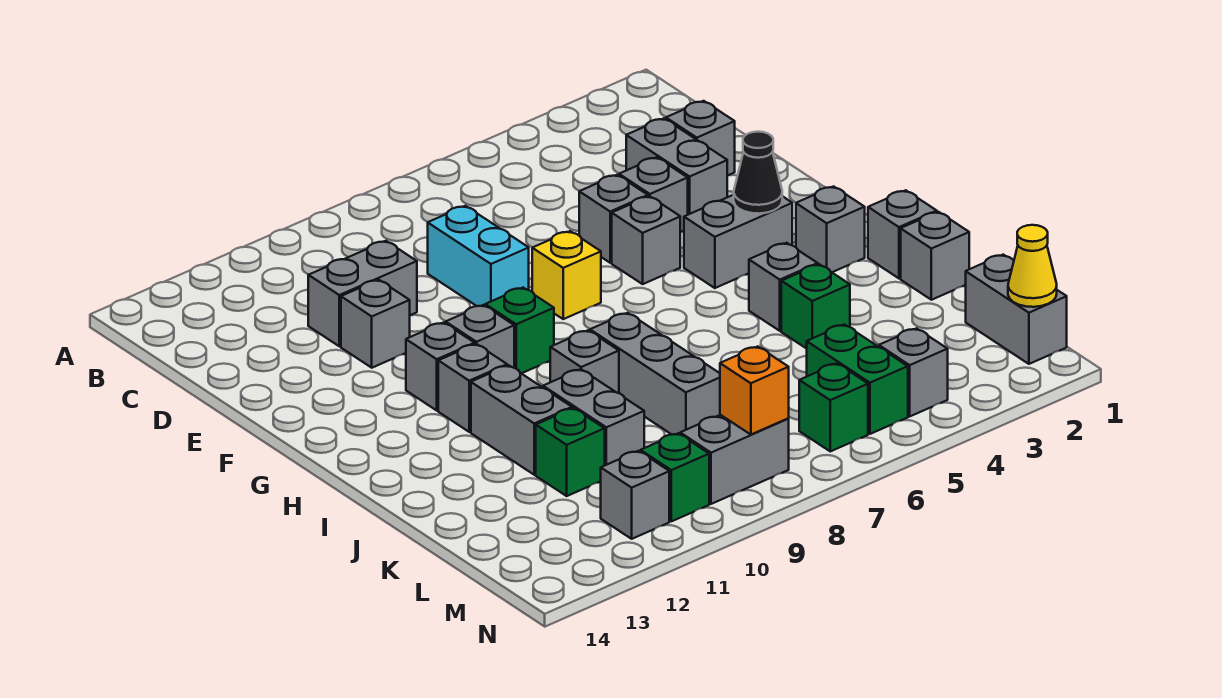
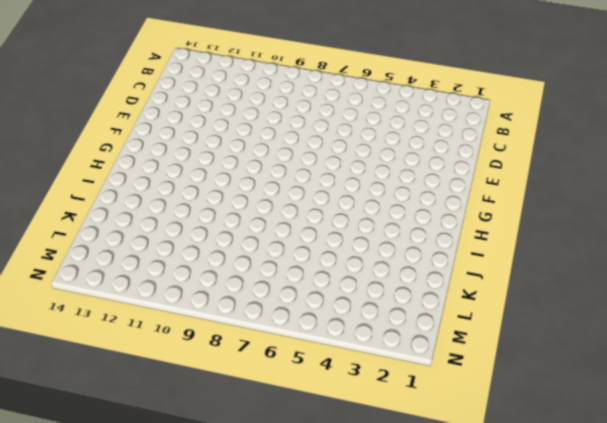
none -> grey 1x1 brick [666,101,735,176]
none -> grey 1x2 brick [626,118,727,215]
none -> cyan 1x2 brick [428,206,529,306]
none -> grey 1x2 brick [308,241,417,346]

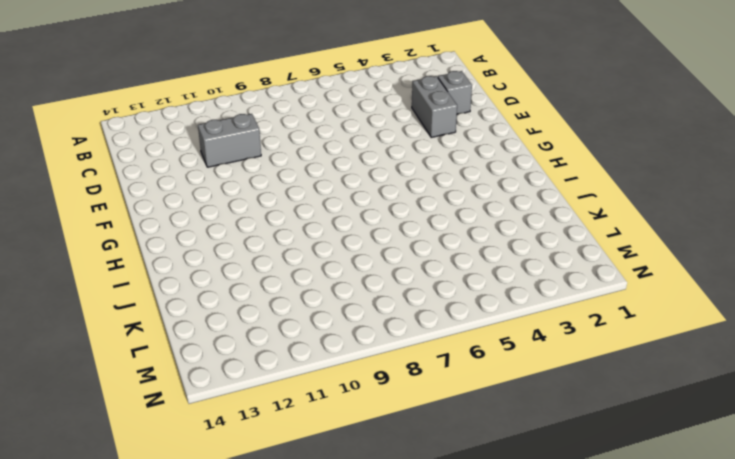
none -> cyan 1x2 brick [428,206,529,306]
none -> grey 1x1 brick [619,157,688,232]
none -> grey 1x1 brick [579,175,648,263]
none -> grey 1x1 brick [341,280,410,368]

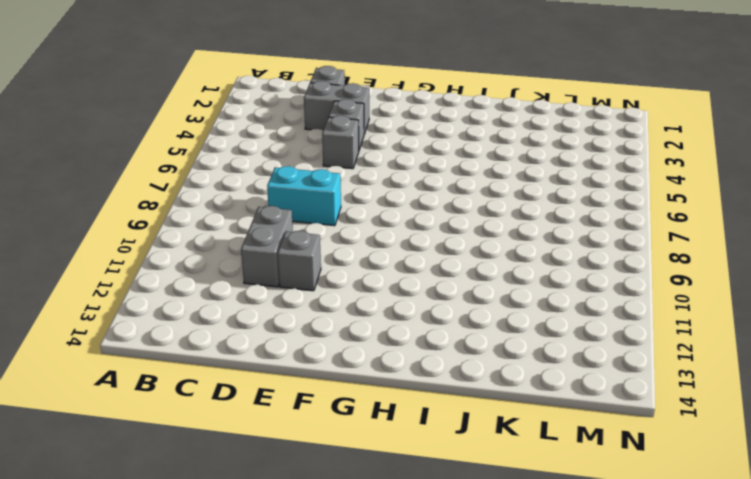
none -> grey 1x1 brick [612,196,680,284]
none -> yellow 1x1 brick [532,231,601,319]
none -> grey 1x2 brick [684,195,792,288]
none -> green 1x1 brick [485,288,554,373]

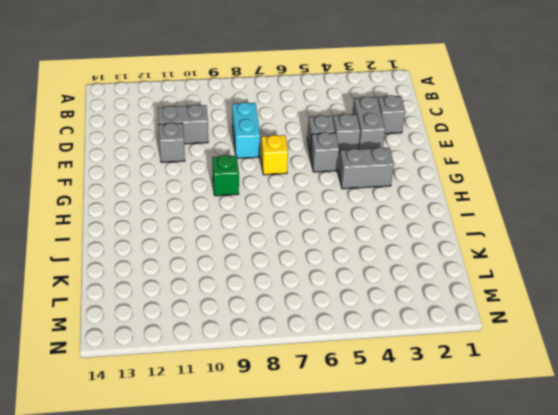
none -> grey 1x1 brick [446,305,514,368]
none -> grey 1x1 brick [406,322,475,410]
none -> grey 1x1 brick [796,186,865,272]
none -> grey 1x1 brick [438,344,507,432]

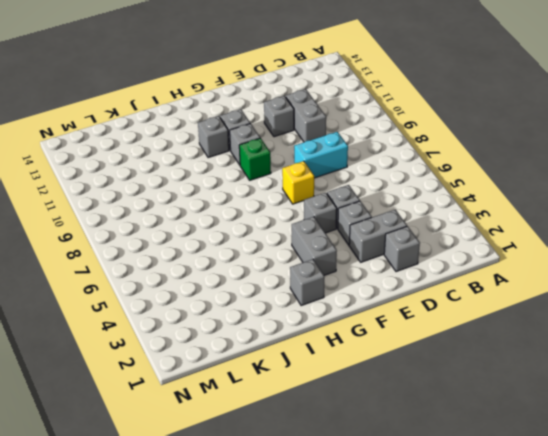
none -> grey 1x1 brick [868,190,937,278]
none -> grey 1x1 brick [749,243,818,331]
none -> grey 1x3 brick [590,313,720,435]
none -> grey 1x1 brick [550,330,619,393]

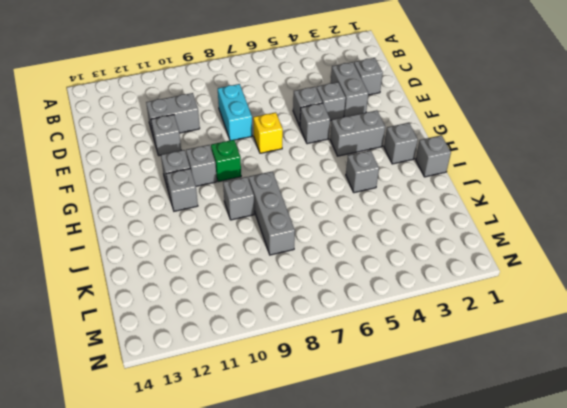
none -> grey 1x2 brick [471,365,572,475]
none -> grey 1x1 brick [901,212,969,300]
none -> green 1x1 brick [781,264,850,349]
none -> grey 1x2 brick [543,369,644,465]

